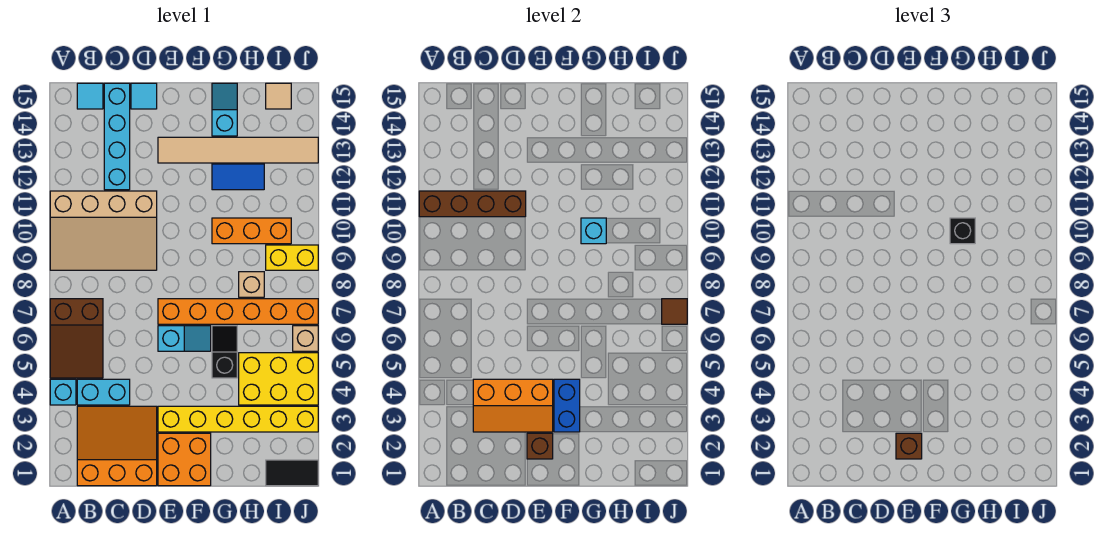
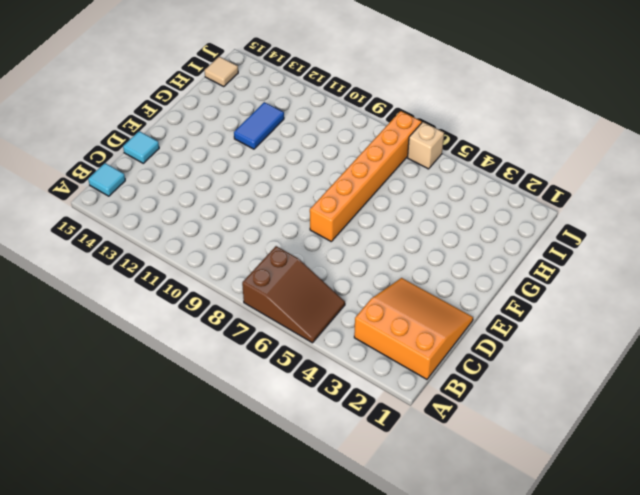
orange 3x3 slope [354,278,473,379] -> orange 3x3 slope turned to [77,406,157,486]
none -> cyan 1x1 brick [50,379,76,405]
none -> tan 3x4 slope [50,191,157,270]
none -> cyan 1x2 brick [77,379,130,405]
none -> cyan 1x4 brick [104,83,130,190]

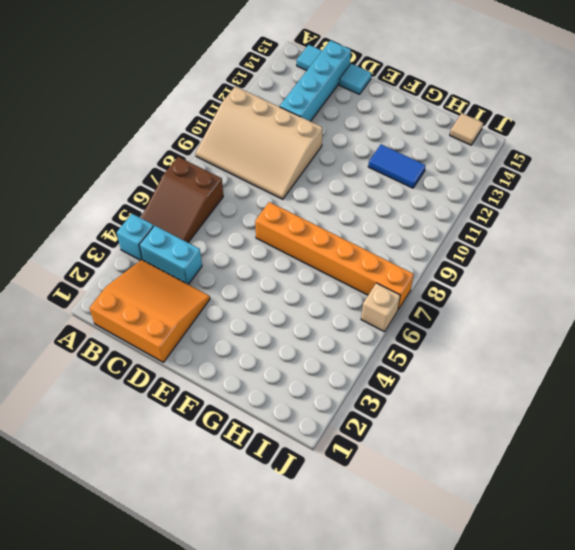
none -> orange 2x2 brick [158,433,211,486]
none -> yellow 1x6 brick [158,406,318,432]
none -> cyan 1x2 slope [158,326,211,351]
none -> tan 1x6 tile [158,137,318,163]

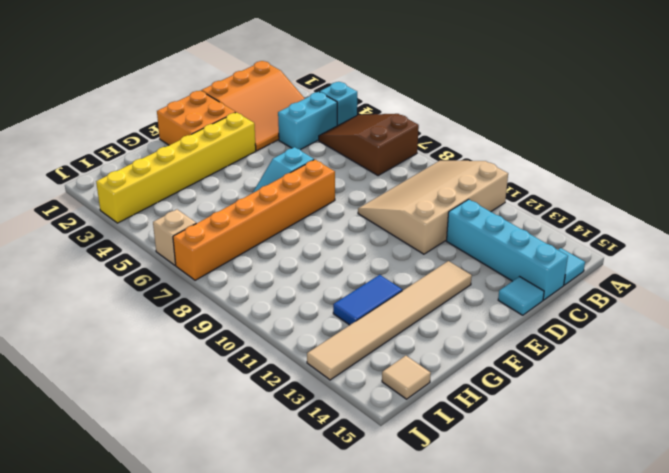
none -> black 1x2 slope [212,326,237,378]
none -> orange 1x3 brick [212,218,291,244]
none -> cyan 1x2 slope [212,83,237,136]
none -> yellow 2x3 brick [239,353,318,405]

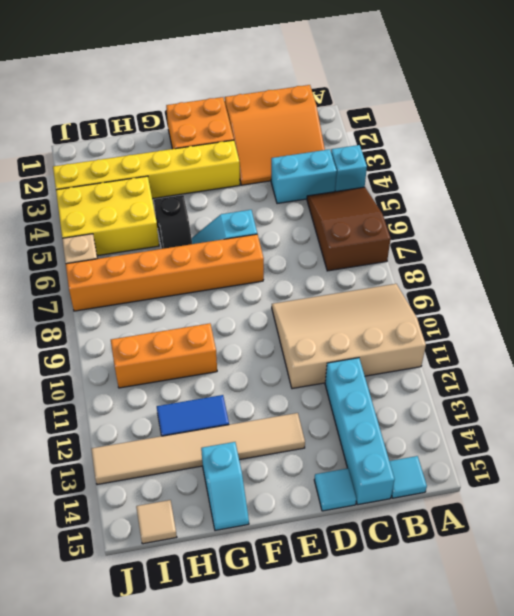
none -> tan 1x1 brick [239,272,264,297]
none -> black 1x2 tile [266,460,318,486]
none -> yellow 1x2 brick [266,245,318,270]
none -> brown 1x4 brick [419,191,526,217]

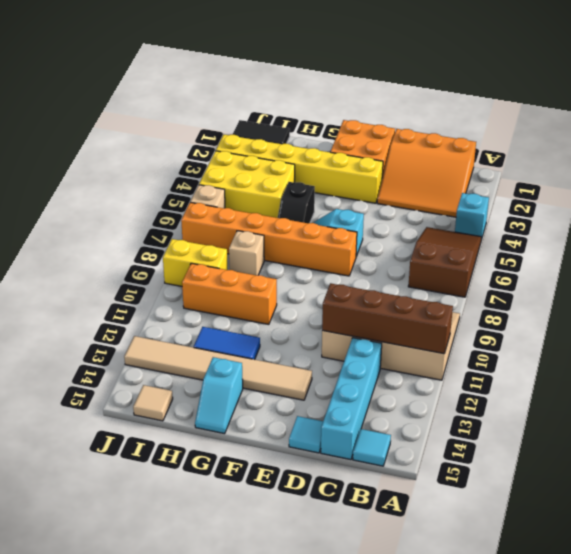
none -> cyan 1x2 brick [77,379,130,405]
none -> orange 2x3 slope [473,379,553,432]
none -> brown 1x1 brick [527,433,553,459]
none -> blue 1x2 brick [554,379,580,432]

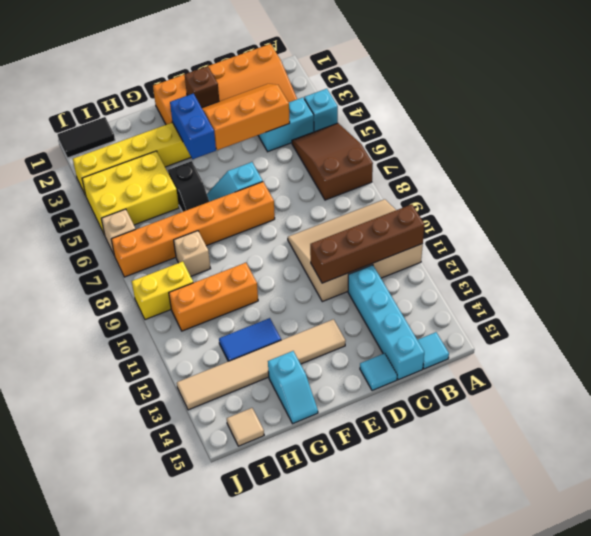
none -> cyan 1x1 brick [581,218,606,244]
none -> brown 1x1 tile [662,299,687,324]
none -> brown 1x1 brick [896,433,922,459]
none -> black 1x1 brick [950,218,975,244]

